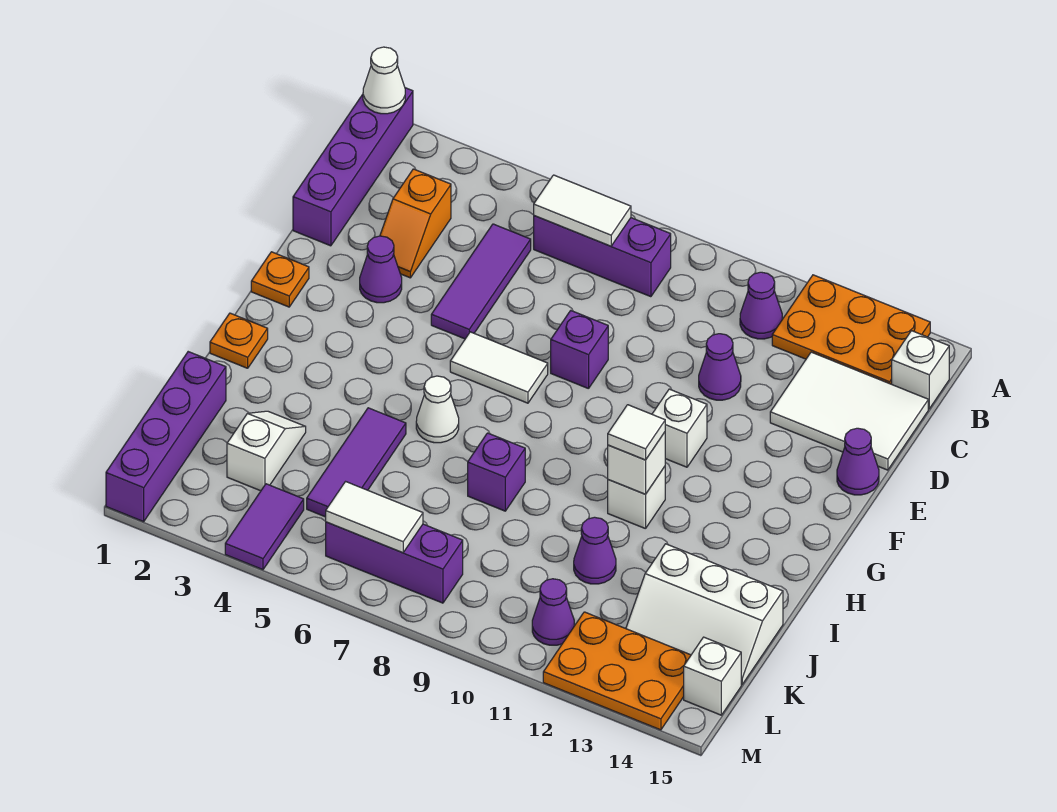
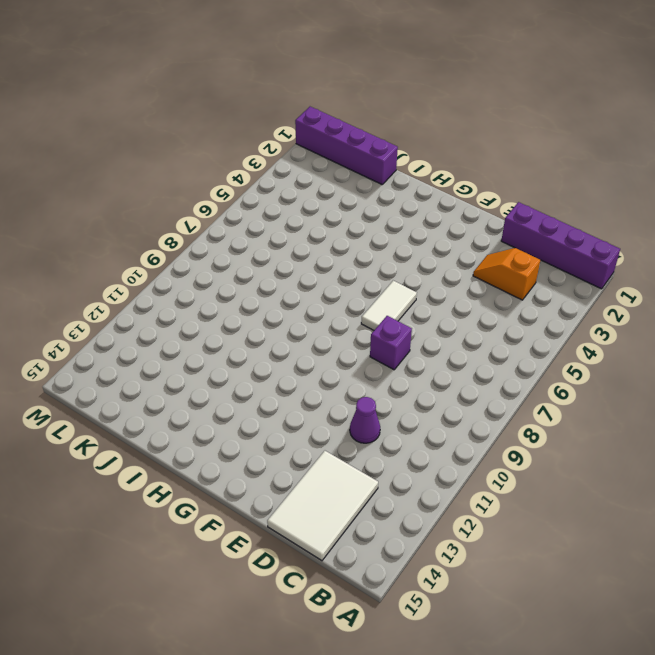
none -> orange 2x3 plate [772,275,930,384]
none -> purple 1x3 brick [534,216,671,297]
none -> purple 1x1 cone [740,272,782,339]
none -> white 1x1 brick [892,331,949,409]

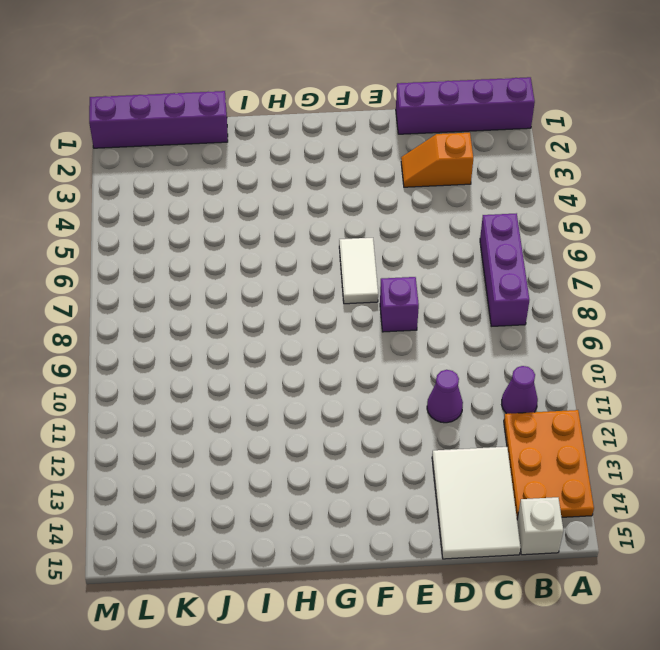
none -> purple 1x3 tile [431,224,531,339]
none -> purple 1x1 cone [360,236,402,303]
none -> purple 1x1 cone [837,428,879,495]
none -> orange 1x1 plate [251,252,309,307]

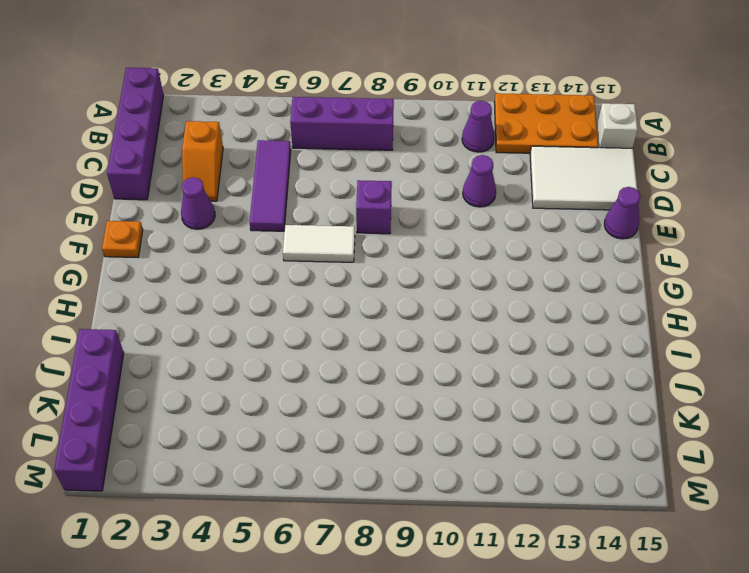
none -> white 1x1 brick [652,389,707,467]
none -> orange 1x1 plate [210,313,268,368]
none -> white 1x1 cone [416,376,459,443]
none -> white 1x1 brick [608,467,665,529]

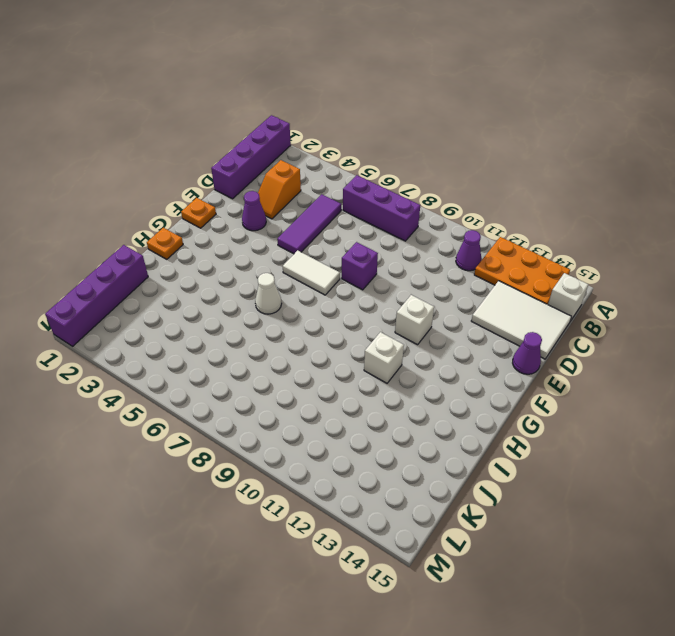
none -> purple 1x1 cone [699,334,741,400]
none -> purple 1x3 tile [307,408,406,517]
none -> purple 1x1 brick [468,433,525,511]
none -> white 1x2 slope [227,411,306,491]

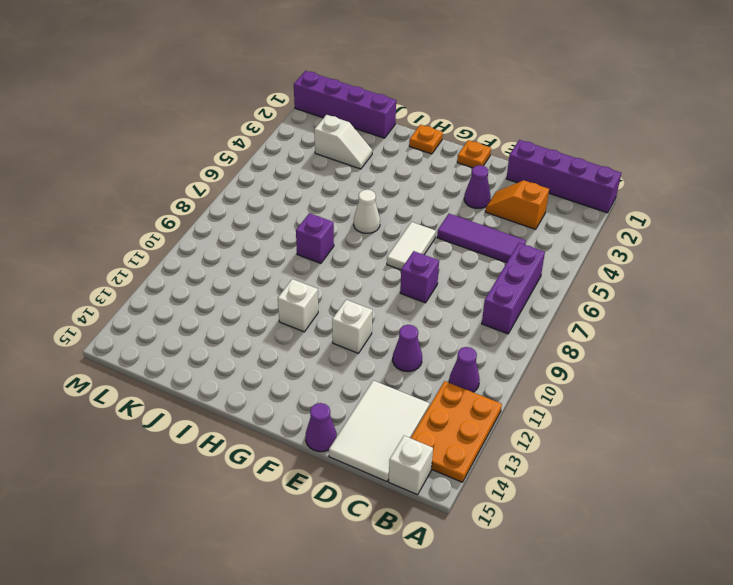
none -> purple 1x3 tile [307,408,406,517]
none -> purple 1x1 cone [574,517,616,584]
none -> white 2x3 slope [626,544,783,684]
none -> purple 1x2 tile [225,484,304,570]

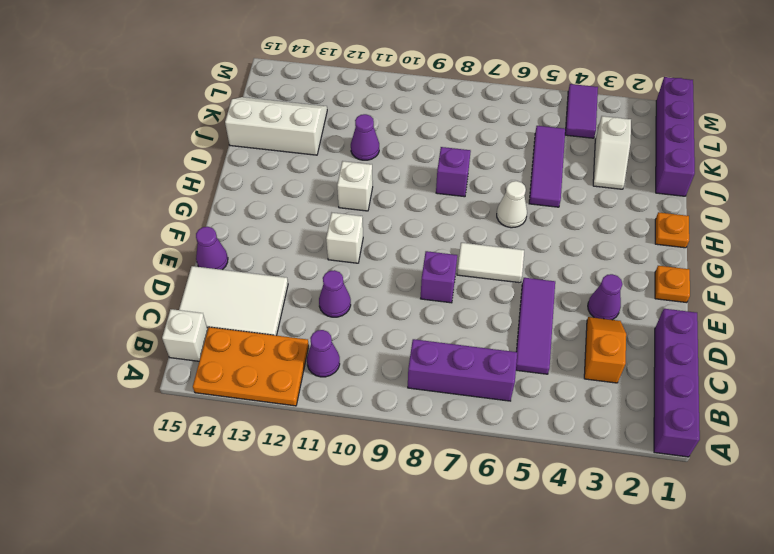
none -> purple 1x3 brick [326,522,463,603]
none -> purple 1x1 cone [532,579,574,645]
none -> orange 2x3 plate [543,612,691,730]
none -> white 1x1 brick [684,637,741,715]

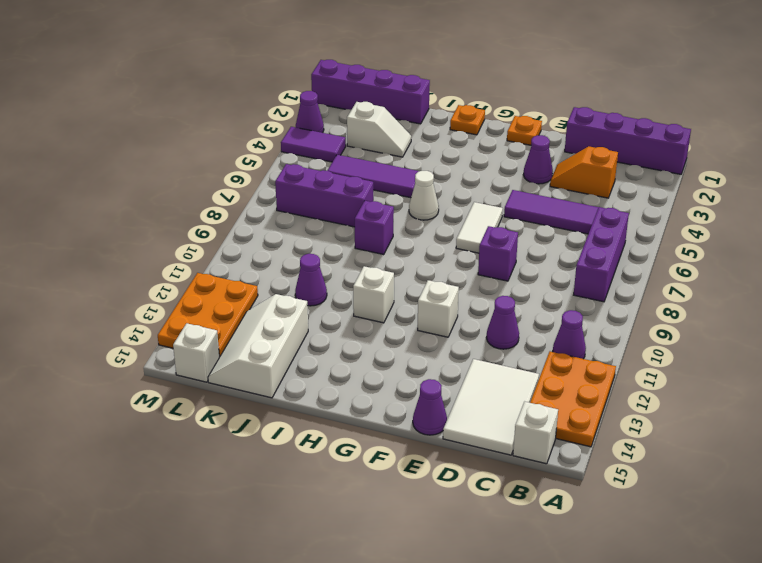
purple 1x3 brick [275,164,373,227] -> purple 1x3 brick turned to [326,522,463,603]
purple 1x1 cone [296,91,324,133] -> purple 1x1 cone moved to [532,579,574,645]
none -> white 1x1 cone [363,47,405,114]
none -> white 1x2 tile [534,175,631,246]
none -> white 1x1 brick [608,432,665,494]
none -> white 1x2 tile [326,482,423,553]

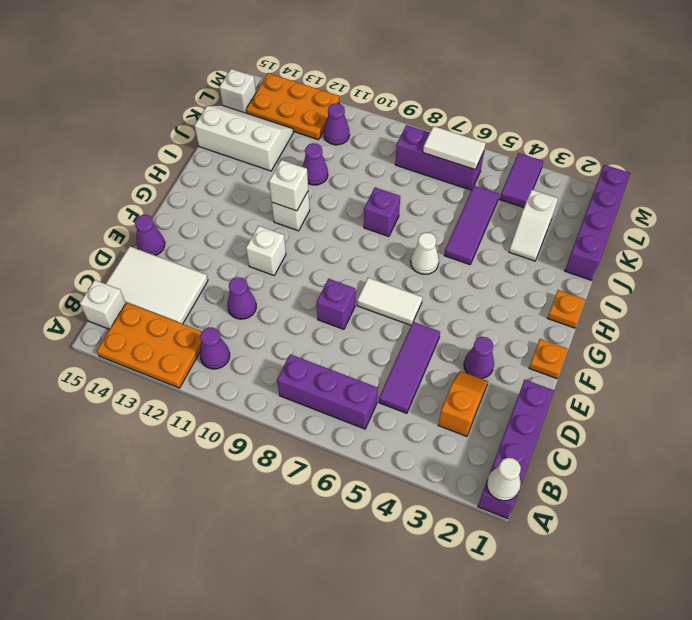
none -> white 1x2 tile [534,175,631,246]
none -> white 1x1 tile [608,405,665,460]

